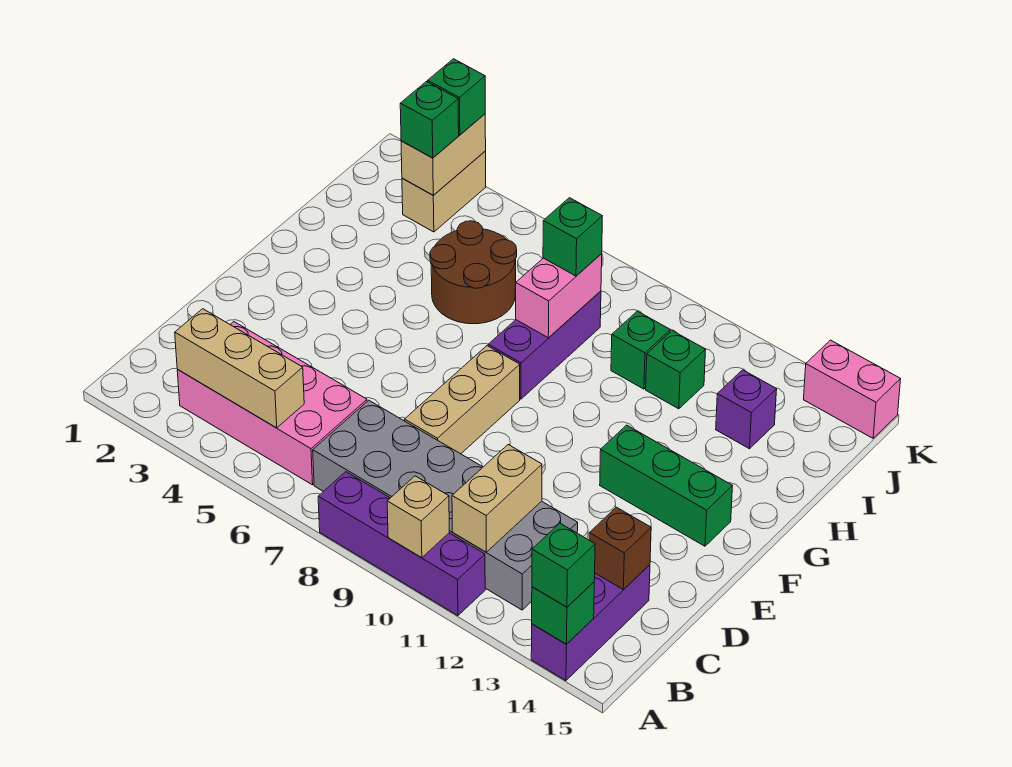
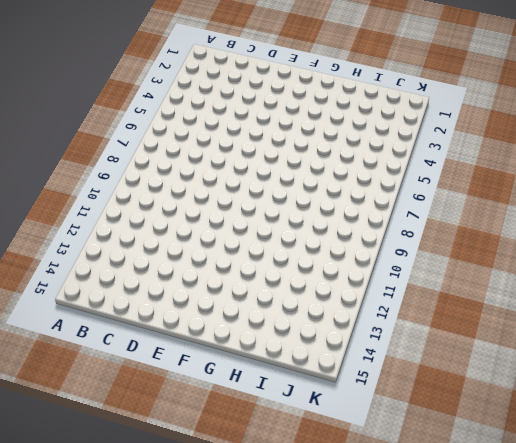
none -> purple 1x4 brick [318,472,485,615]
none -> purple 1x3 brick [531,565,650,681]
none -> pink 2x4 brick [177,322,367,485]

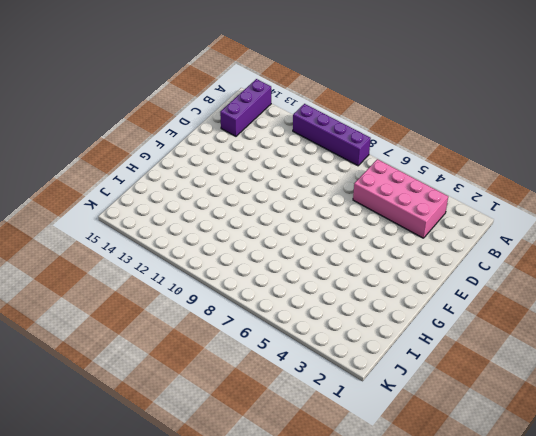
none -> grey 2x6 brick [313,400,578,610]
none -> tan 1x3 brick [405,346,520,454]
none -> green 1x3 brick [600,425,732,546]

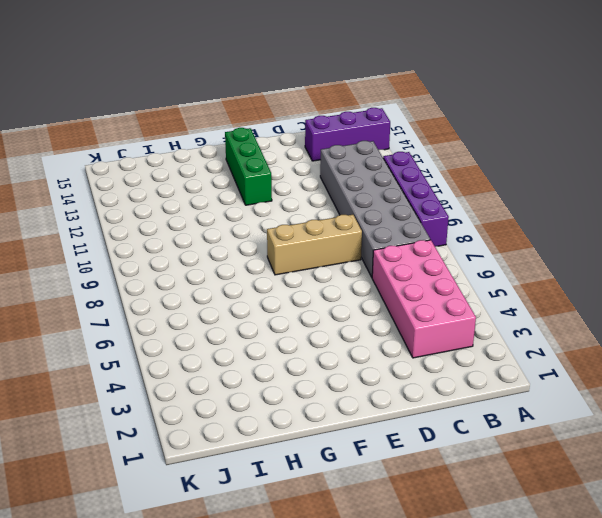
none -> purple 1x3 brick [488,291,601,399]
none -> brown 2x2 round brick [430,221,517,324]
none -> green 1x1 brick [611,311,670,389]

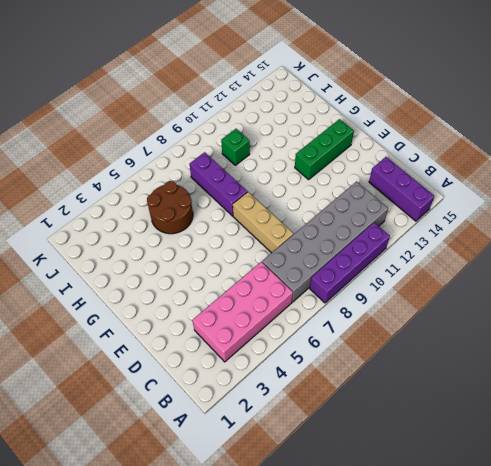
none -> green 1x1 brick [646,331,706,409]
none -> purple 1x1 brick [716,370,777,449]
none -> tan 1x2 brick [402,151,486,232]

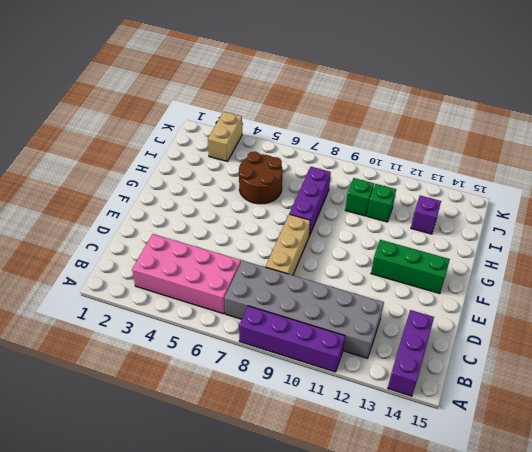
none -> pink 1x2 brick [804,340,901,438]
none -> tan 1x1 brick [387,476,449,558]
none -> green 1x1 brick [532,582,594,644]

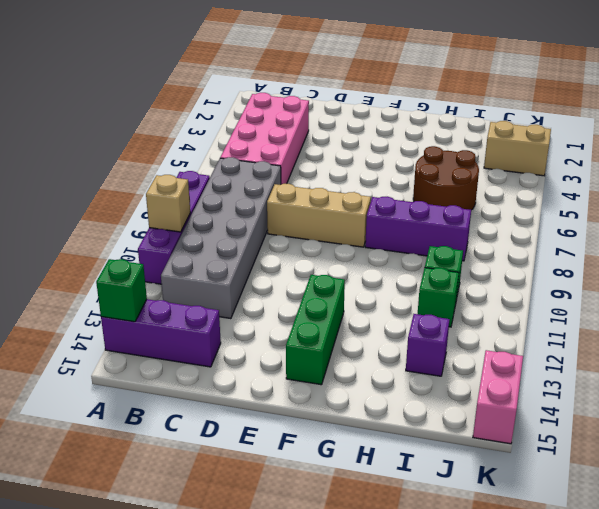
none -> tan 1x3 brick [175,309,304,428]
none -> tan 1x2 brick [452,445,542,552]
none -> brown 1x1 brick [589,507,651,590]

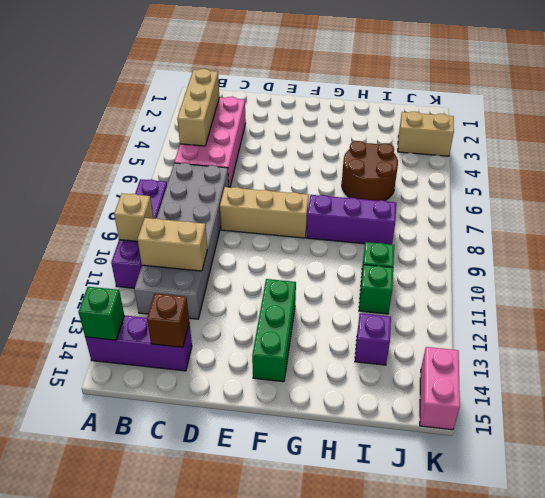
none -> pink 1x2 brick [516,254,602,338]
none -> tan 1x2 brick [401,114,486,195]
none -> green 1x1 brick [532,523,595,607]

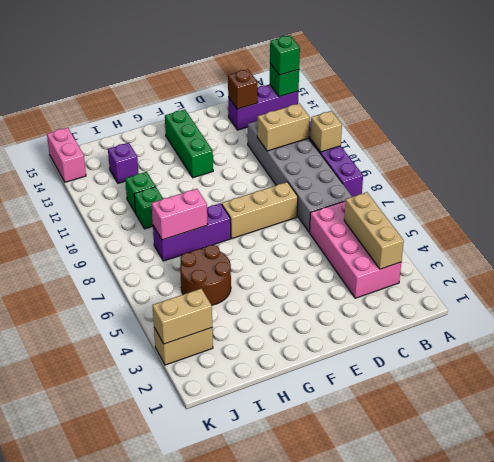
none -> green 1x1 brick [543,198,602,276]
none -> green 1x1 brick [400,82,459,158]
none -> green 1x1 brick [428,59,485,135]

